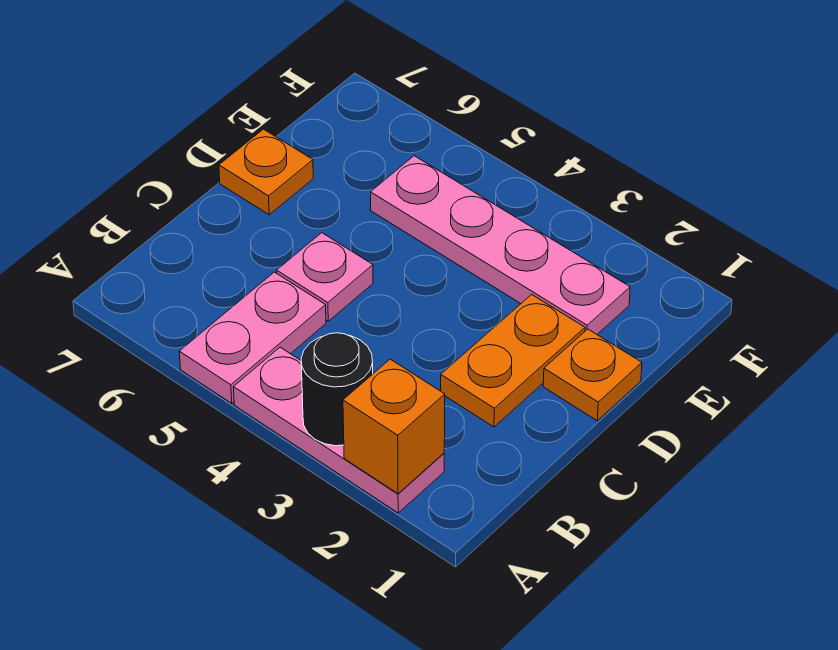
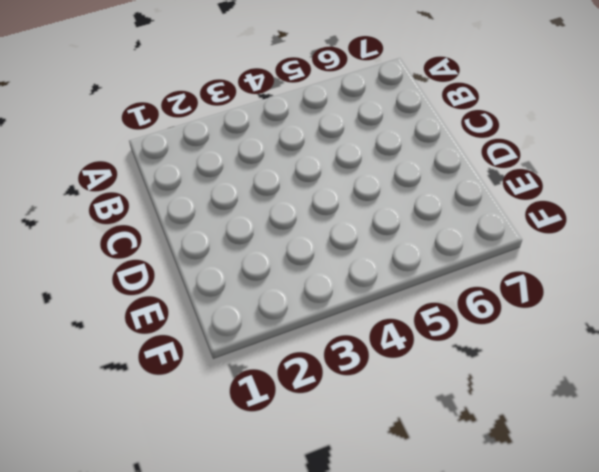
none -> pink 1x3 plate [234,347,444,513]
none -> pink 1x2 plate [179,272,326,403]

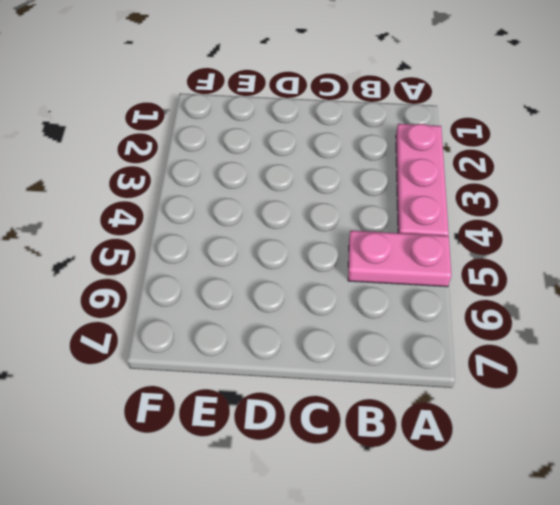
none -> orange 1x2 plate [441,295,585,427]
none -> pink 1x1 plate [277,233,373,321]

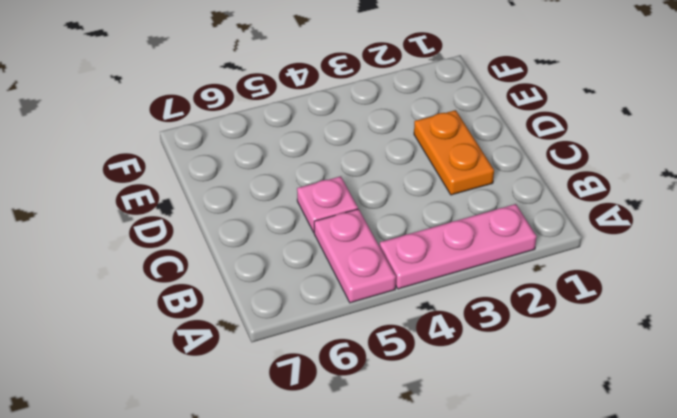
none -> orange 1x1 plate [543,329,642,421]
none -> orange 1x1 plate [219,129,313,215]

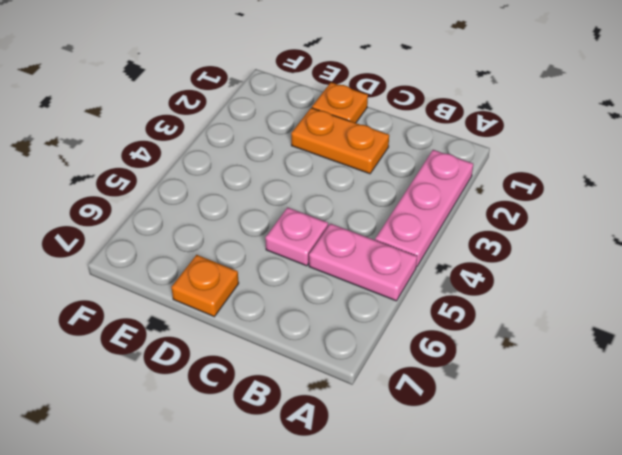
none -> pink 1x4 plate [371,156,630,334]
none -> orange 1x1 brick [343,359,445,494]

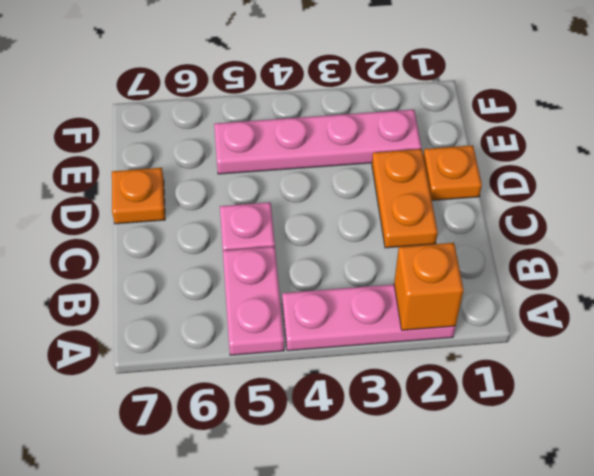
none -> black 1x1 round brick [301,333,373,446]

